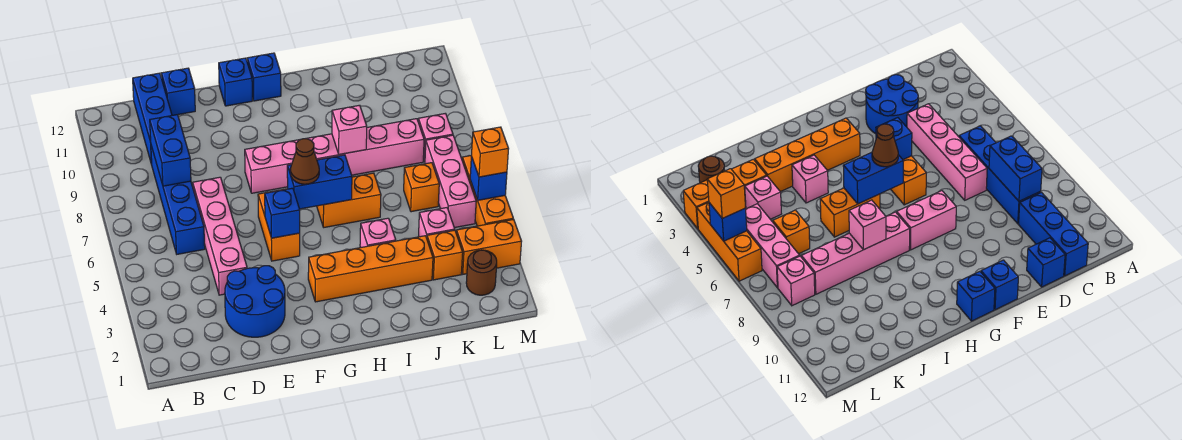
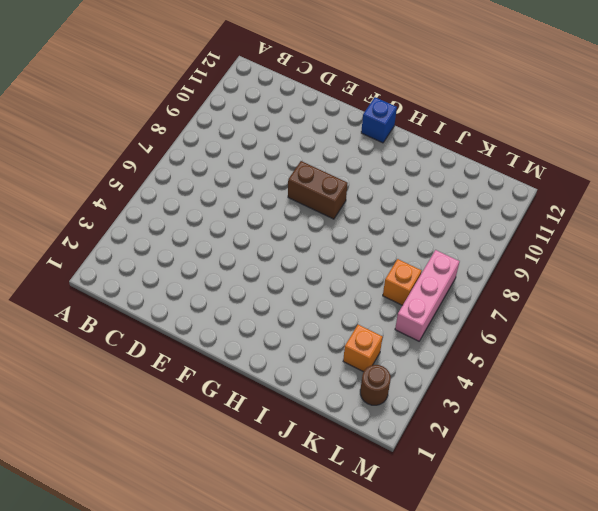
brown 1x2 brick [288,161,348,219] -> pink 1x2 brick [245,139,301,193]
none -> blue 1x4 brick [151,146,205,254]
none -> blue 1x3 brick [133,73,172,164]
none -> blue 2x2 round brick [225,266,285,337]

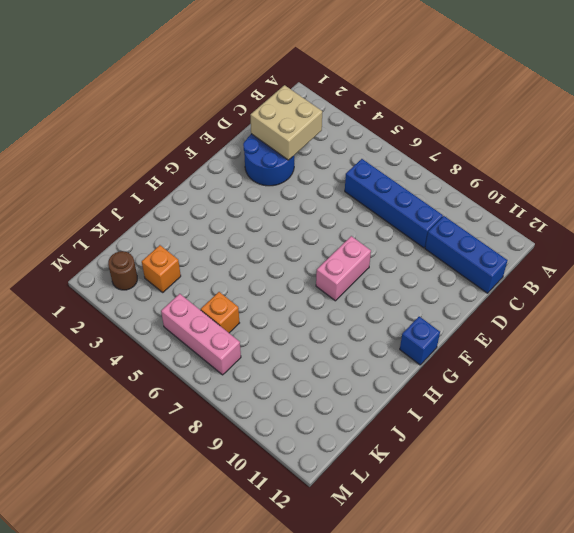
tan 2x2 brick [250,85,322,160] -> none
none -> pink 1x4 brick [193,177,247,295]
none -> blue 1x1 brick [161,68,195,115]
none -> orange 1x2 brick [258,189,300,261]

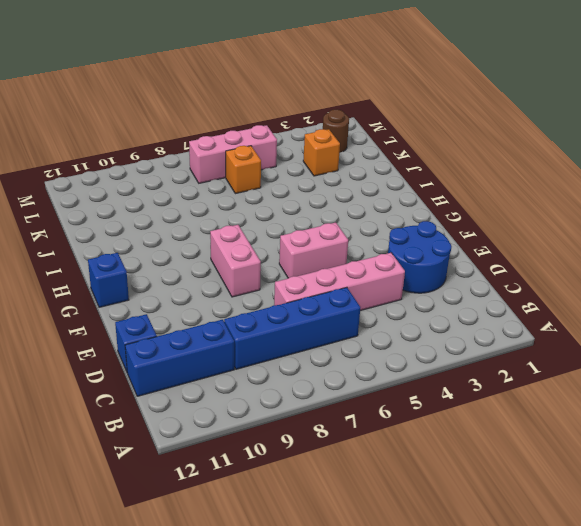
pink 1x2 brick [279,223,348,278] -> orange 1x2 brick [258,189,300,261]
none -> blue 1x1 brick [219,58,252,106]
none -> orange 1x4 brick [308,236,433,302]
none -> orange 1x2 brick [317,173,381,227]

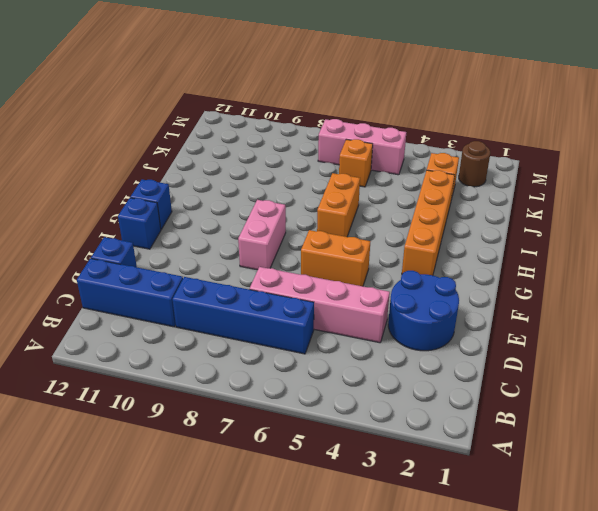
none -> pink 1x4 brick [306,119,424,175]
none -> pink 1x1 brick [360,218,396,247]
none -> pink 1x1 brick [419,208,455,238]

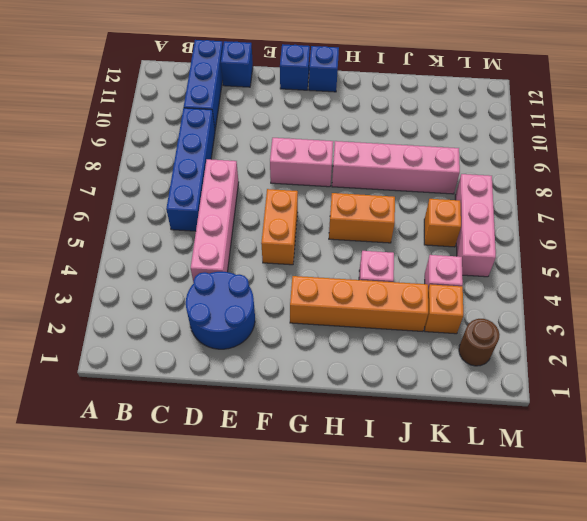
none -> orange 1x2 brick [456,219,522,274]
none -> pink 1x1 brick [418,113,453,161]
none -> orange 1x3 brick [462,156,513,226]

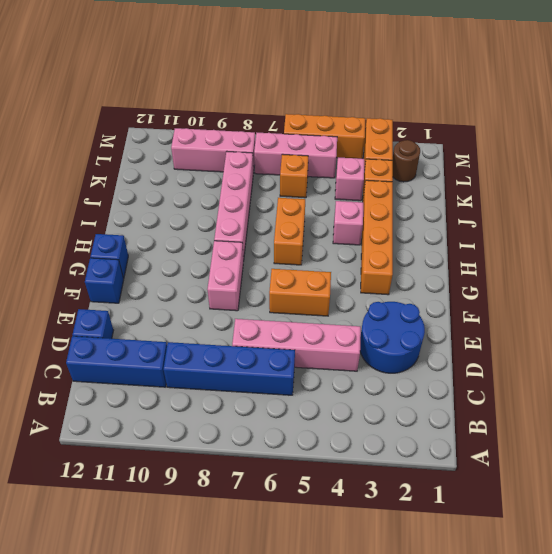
pink 1x3 brick [171,128,255,173] -> pink 1x1 brick [418,113,453,161]
none -> blue 1x2 brick [150,115,191,186]
none -> blue 1x1 brick [265,188,300,238]
none -> blue 1x2 brick [287,155,352,209]

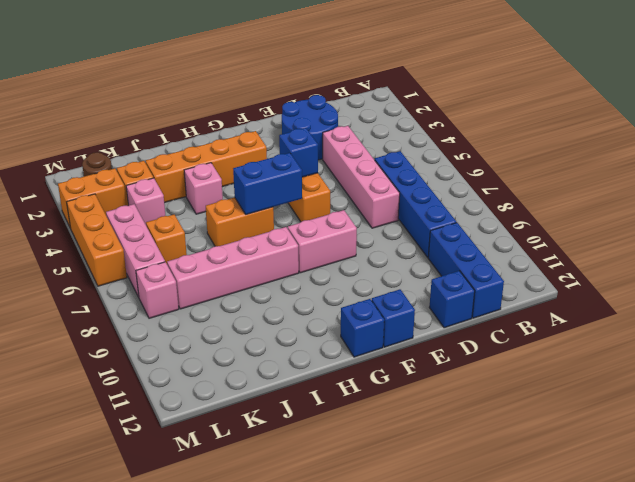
none -> blue 1x2 brick [150,115,191,186]
none -> pink 1x1 brick [332,105,367,154]
none -> blue 1x1 brick [470,156,507,200]

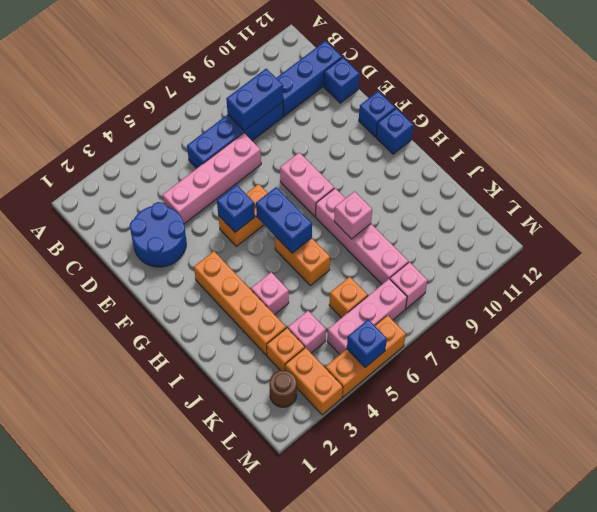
none -> brown 1x1 cone [290,139,319,184]
none -> orange 1x1 brick [471,127,508,177]

